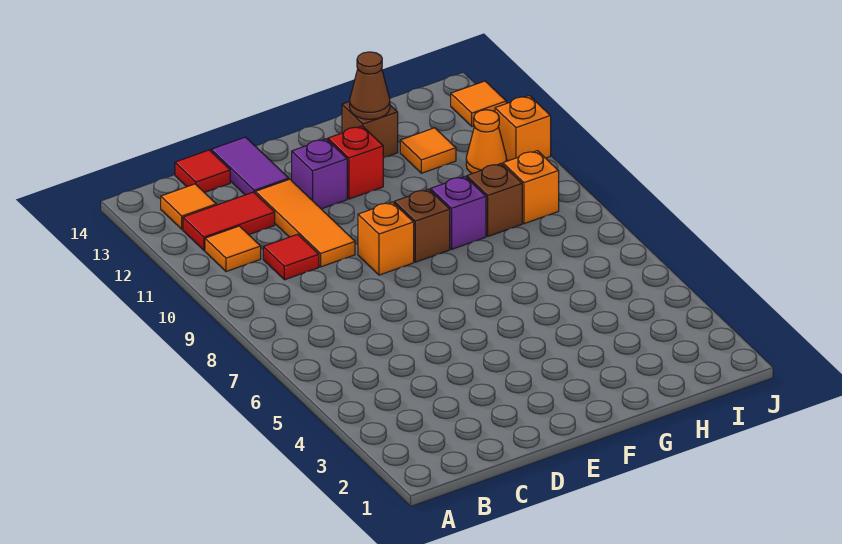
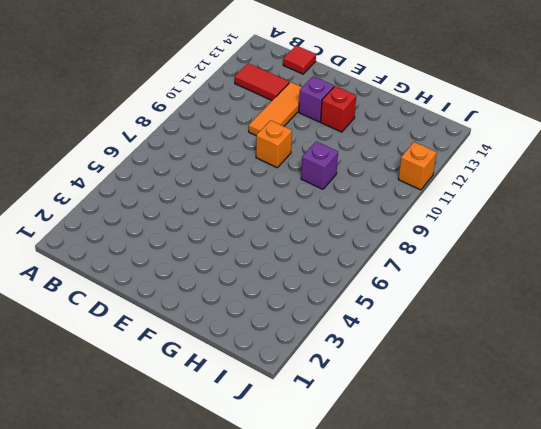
none -> orange 1x1 tile [205,226,261,272]
none -> orange 1x1 tile [161,184,216,229]
none -> red 1x1 tile [263,234,319,280]

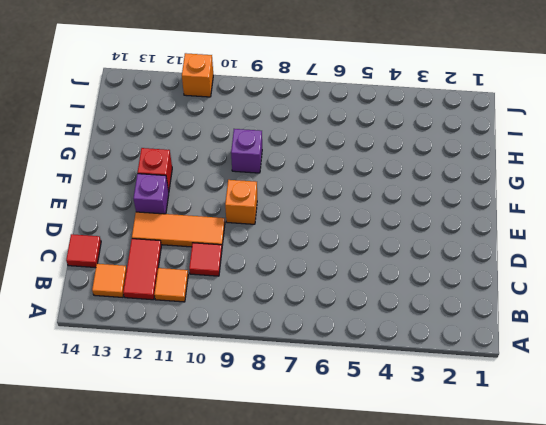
none -> purple 1x2 tile [211,137,289,195]
none -> brown 1x1 brick [394,189,450,262]
none -> brown 1x1 brick [342,101,398,158]

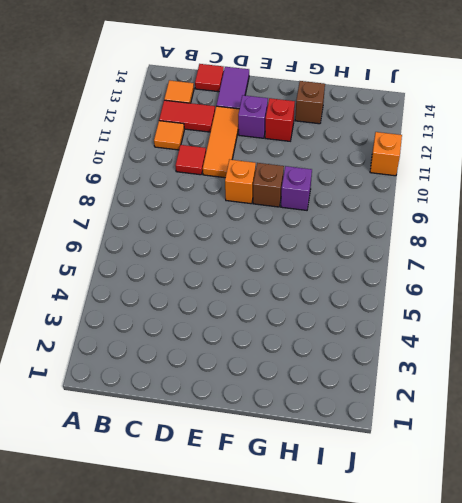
none -> brown 1x1 brick [467,164,522,236]
none -> orange 1x1 tile [400,128,456,173]
none -> orange 1x1 brick [503,151,559,224]

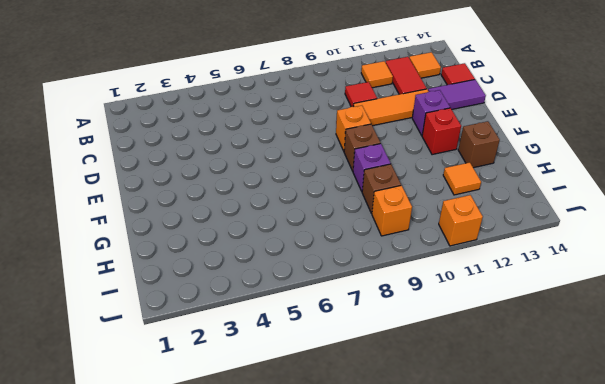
none -> orange 1x1 cone [466,110,507,174]
none -> orange 1x1 tile [451,81,506,126]
none -> brown 1x1 cone [350,52,390,119]

